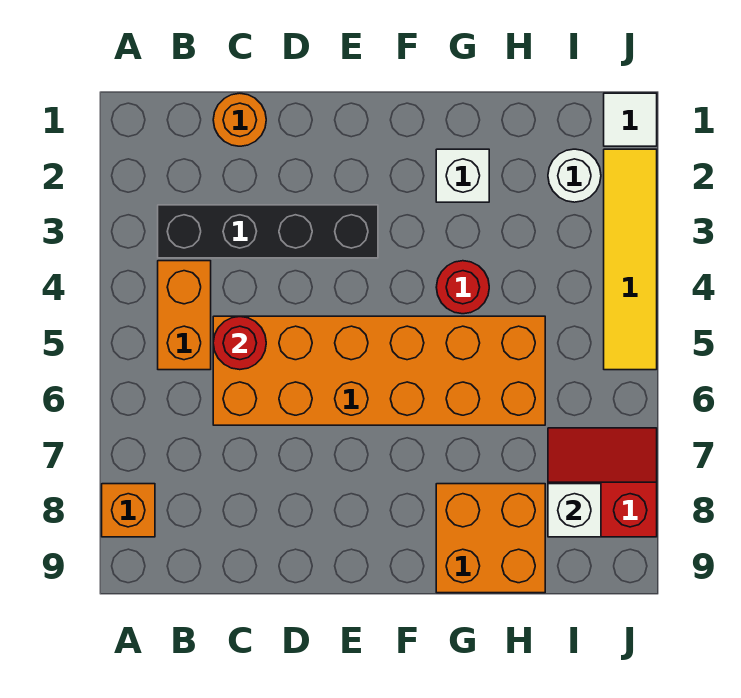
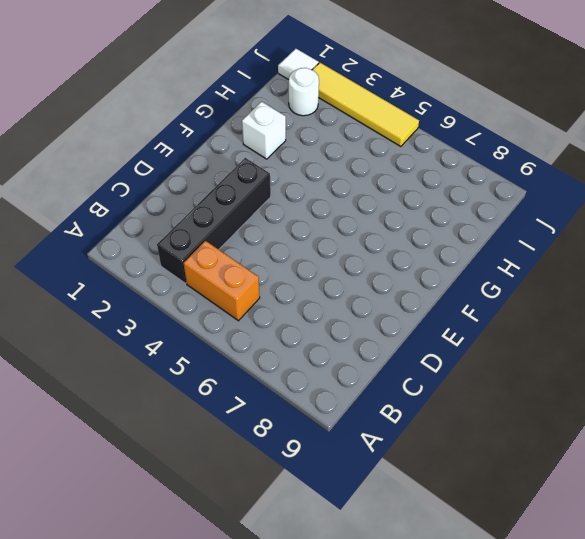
none -> orange 1x1 brick [102,484,155,537]
none -> orange 1x1 round brick [213,93,266,146]
none -> orange 2x6 brick [213,316,545,425]

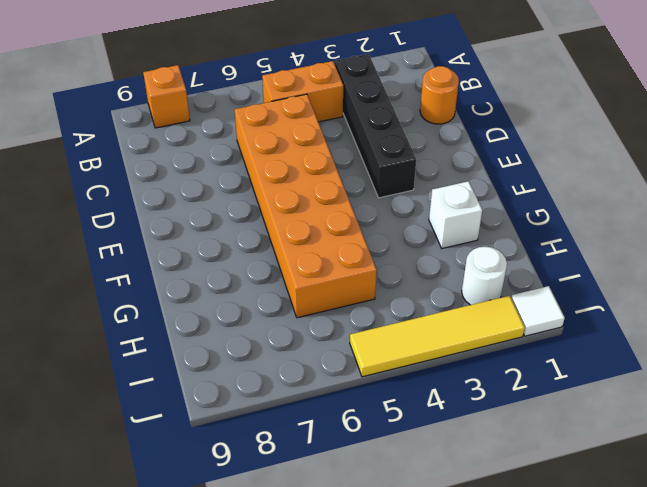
none -> red 1x1 round brick [436,261,489,314]
none -> orange 2x2 brick [436,484,545,593]
none -> red 2x2 slope [548,428,657,537]

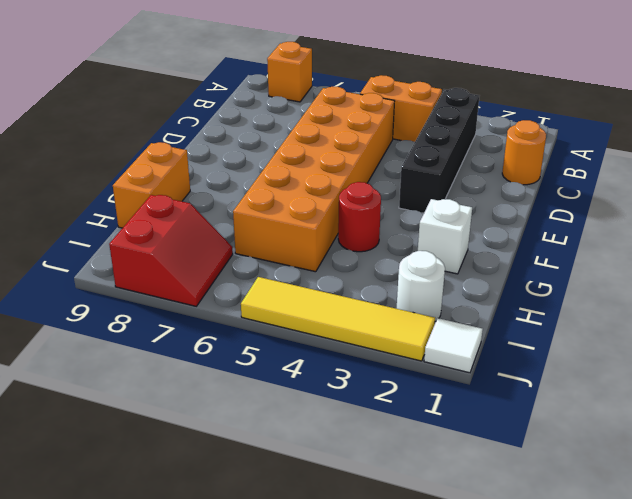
orange 1x2 brick [113,142,190,228] -> orange 2x2 brick [436,484,545,593]
none -> red 1x1 round brick [213,316,266,370]
none -> white 1x1 brick [548,484,601,537]

